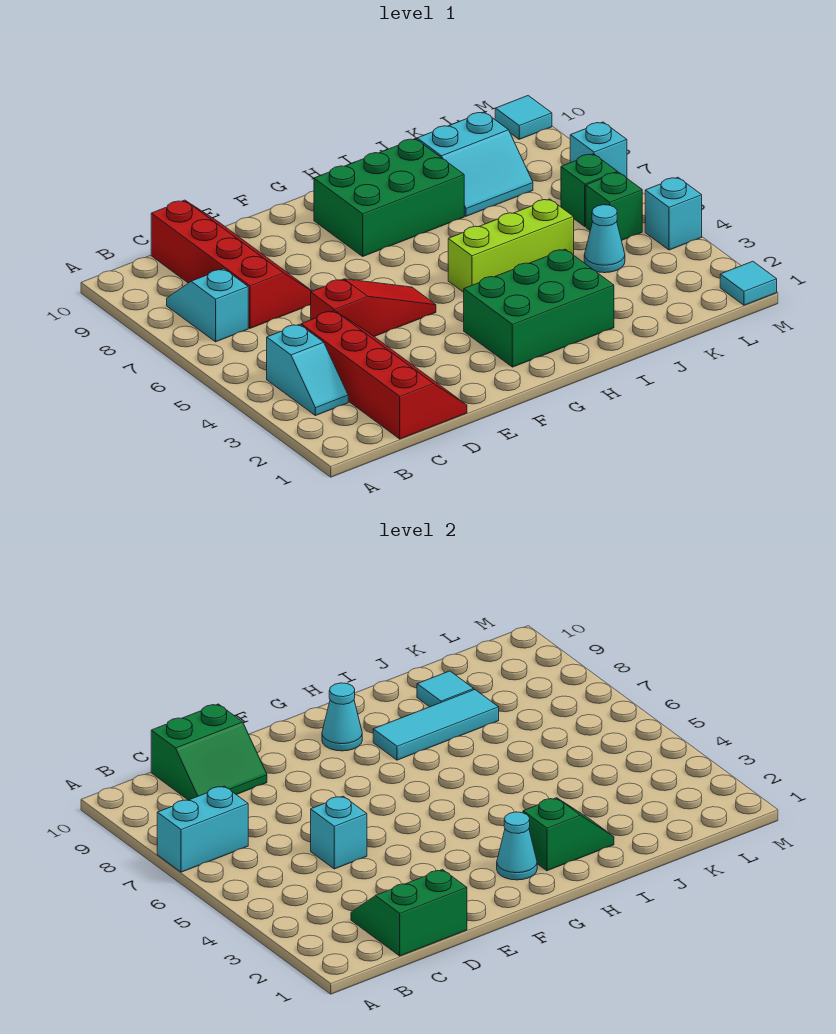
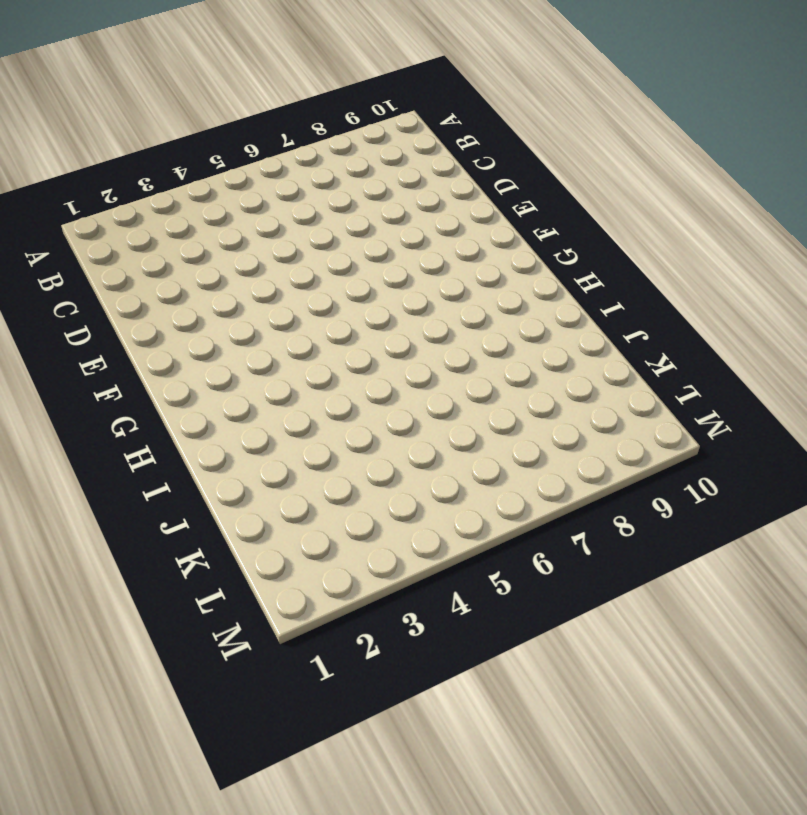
none -> cyan 1x2 slope [267,324,348,416]
none -> cyan 1x2 slope [167,269,248,342]
none -> red 2x4 slope [301,311,467,439]

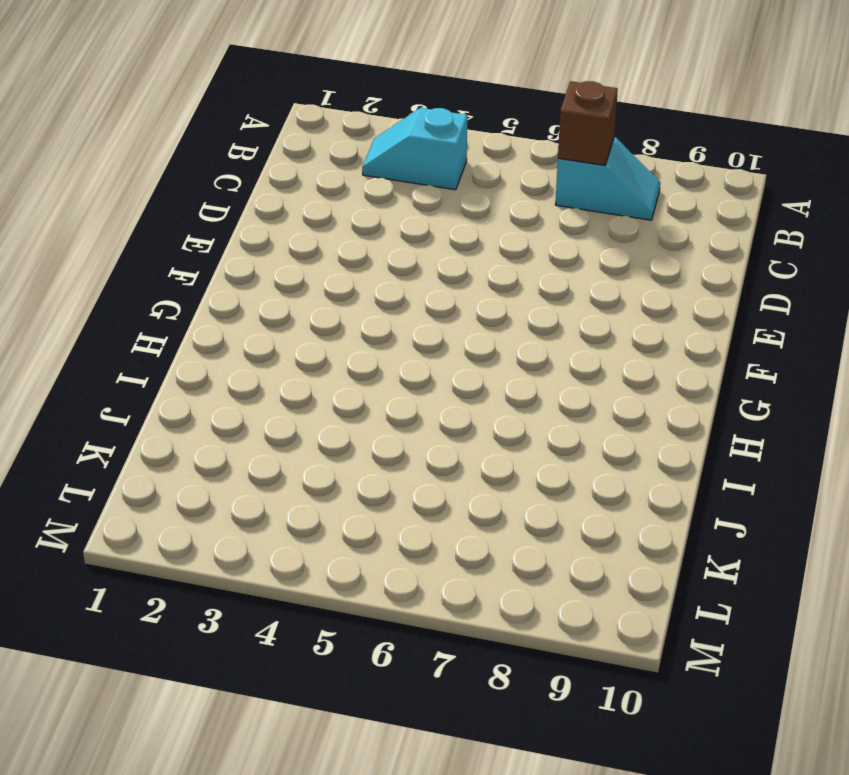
brown 1x1 brick [558,81,618,165] -> cyan 1x2 brick [157,786,248,872]
none -> red 2x4 slope [301,311,467,439]
none -> red 2x4 slope [151,200,312,328]
none -> red 1x3 slope [311,279,436,336]

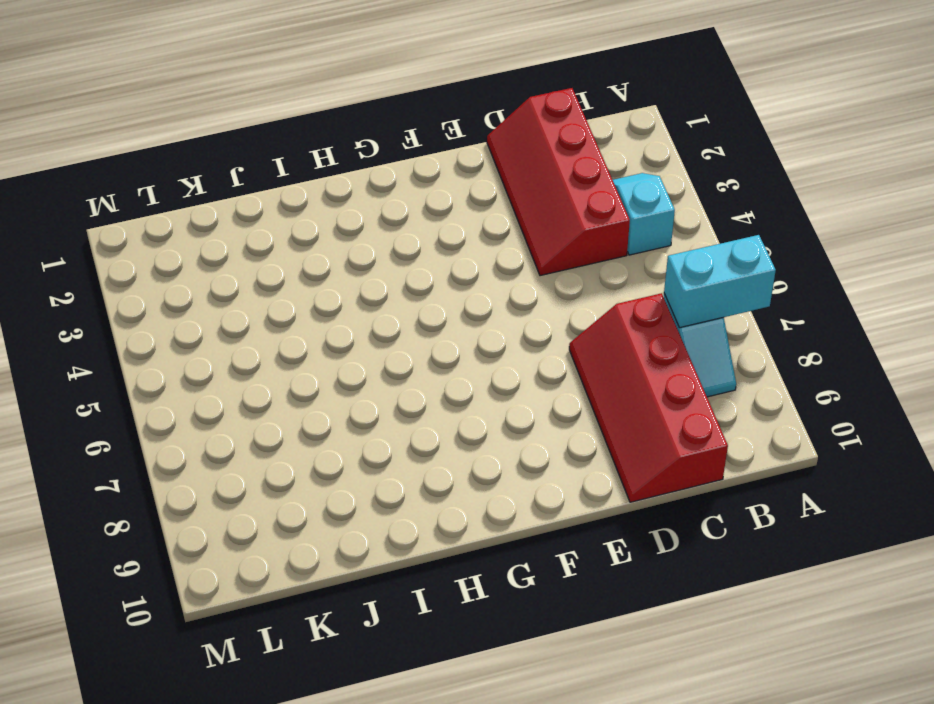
none -> red 1x3 slope [311,279,436,336]
none -> green 2x3 brick [464,249,614,367]
none -> green 2x3 brick [314,139,464,256]

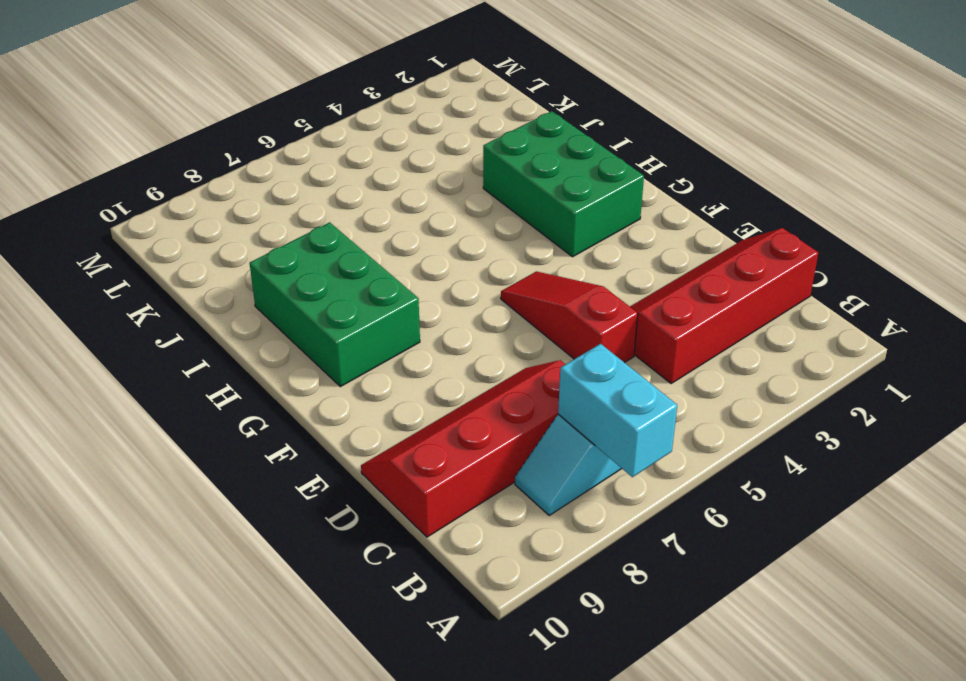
none -> cyan 1x2 slope [267,324,348,416]
none -> lime 1x3 brick [448,199,574,292]
none -> cyan 2x2 slope [417,112,533,216]

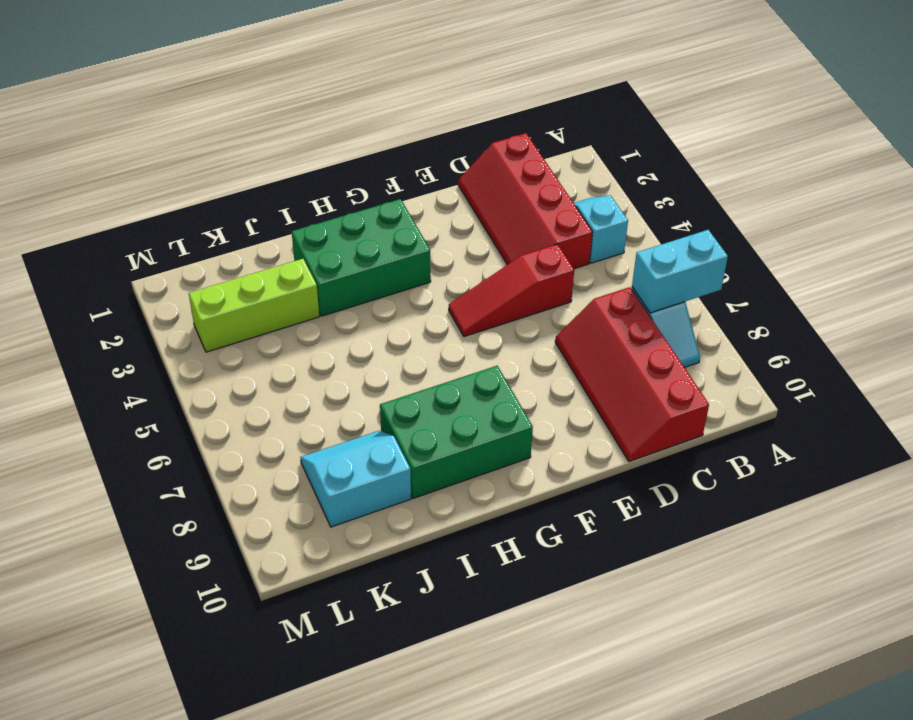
lime 1x3 brick [189,259,319,352] -> lime 1x3 brick moved to [448,199,574,292]
none -> cyan 1x1 cone [584,205,625,273]
none -> green 1x1 brick [586,172,642,240]
none -> green 1x1 brick [561,154,617,226]

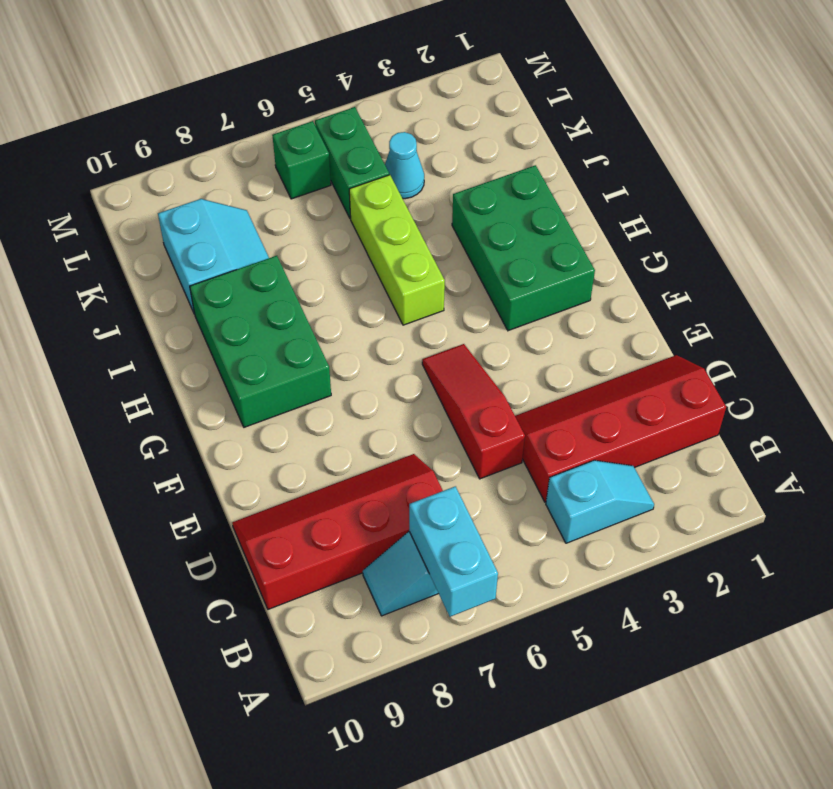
green 1x2 brick [315,107,389,219] -> green 1x1 brick [586,172,642,240]
none -> cyan 1x1 tile [720,261,777,305]
none -> cyan 1x1 brick [645,177,702,250]
none -> cyan 1x1 brick [570,122,627,178]

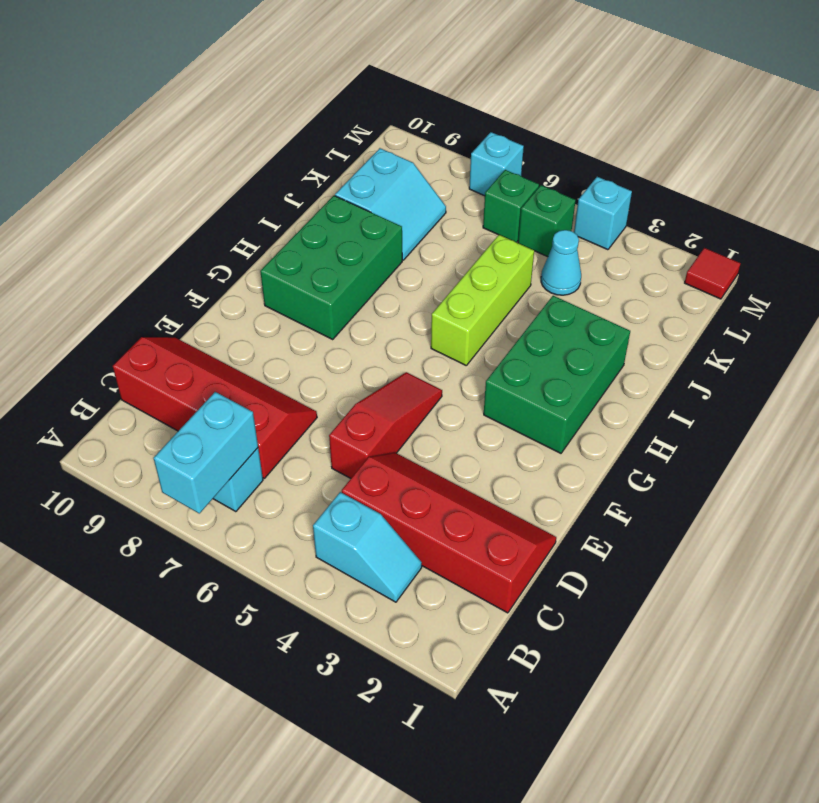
red 1x1 tile [685,248,741,299] -> cyan 1x1 tile [720,261,777,305]
none -> cyan 1x1 tile [495,96,552,139]
none -> green 2x2 slope [351,870,467,956]
none -> green 2x2 slope [151,704,267,800]

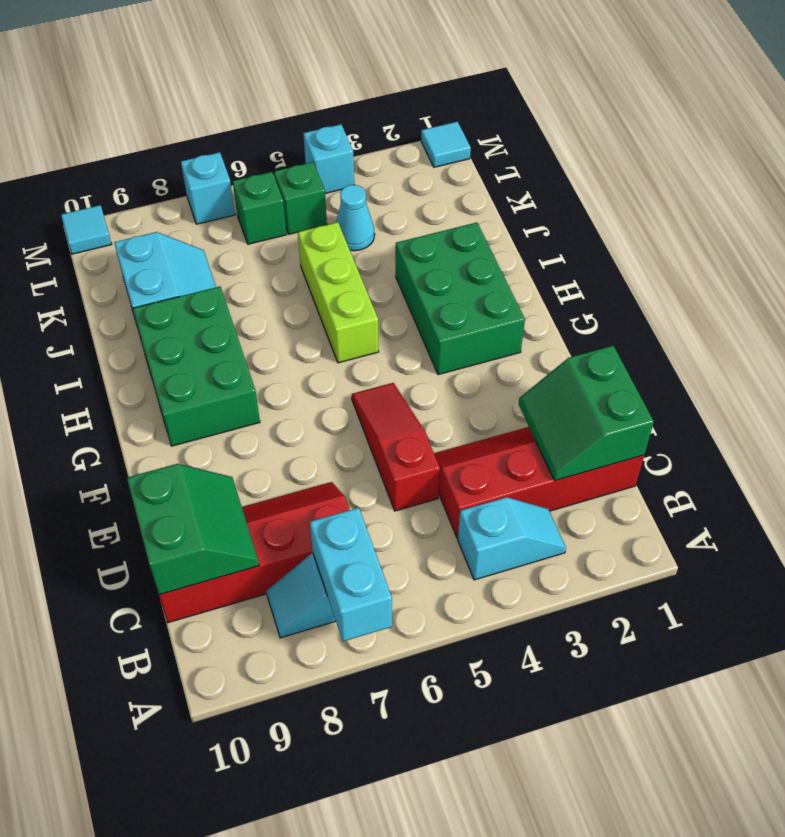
none -> cyan 1x1 brick [311,796,367,869]
none -> cyan 1x1 cone [497,812,537,880]
none -> cyan 1x1 cone [322,683,362,751]

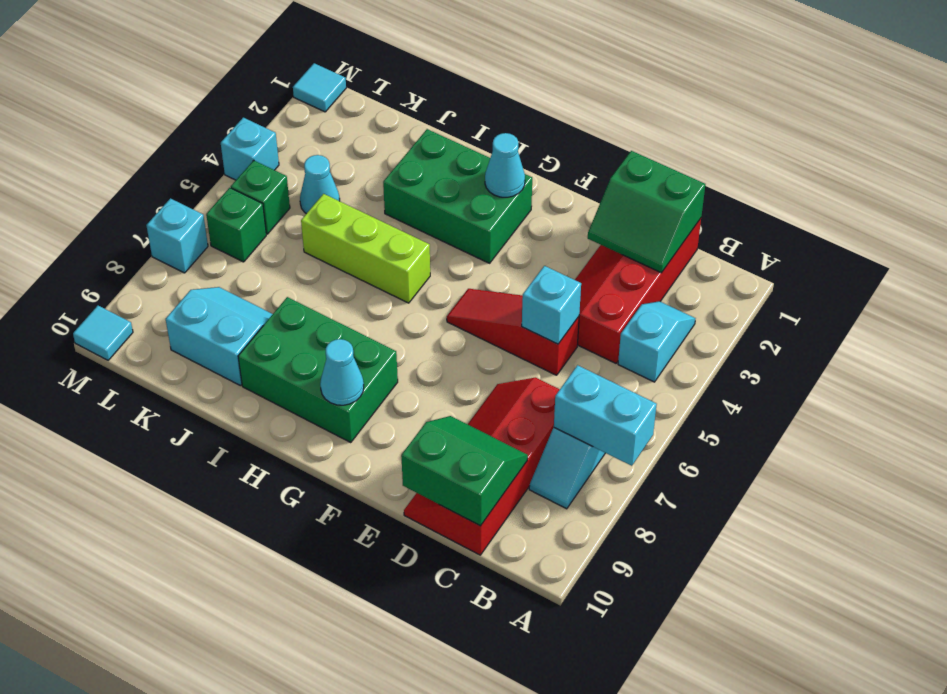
none -> green 1x2 slope [523,798,614,871]
none -> cyan 1x3 tile [373,690,499,760]
none -> cyan 1x1 tile [417,671,474,707]

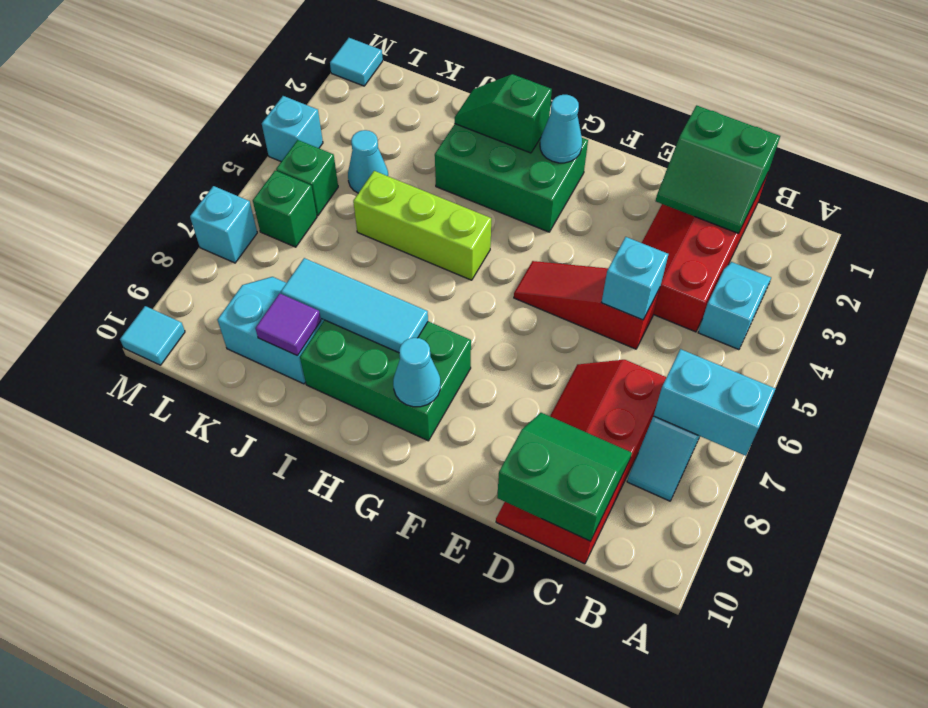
purple 1x1 tile [255,293,321,356] -> cyan 1x1 tile [417,671,474,707]

